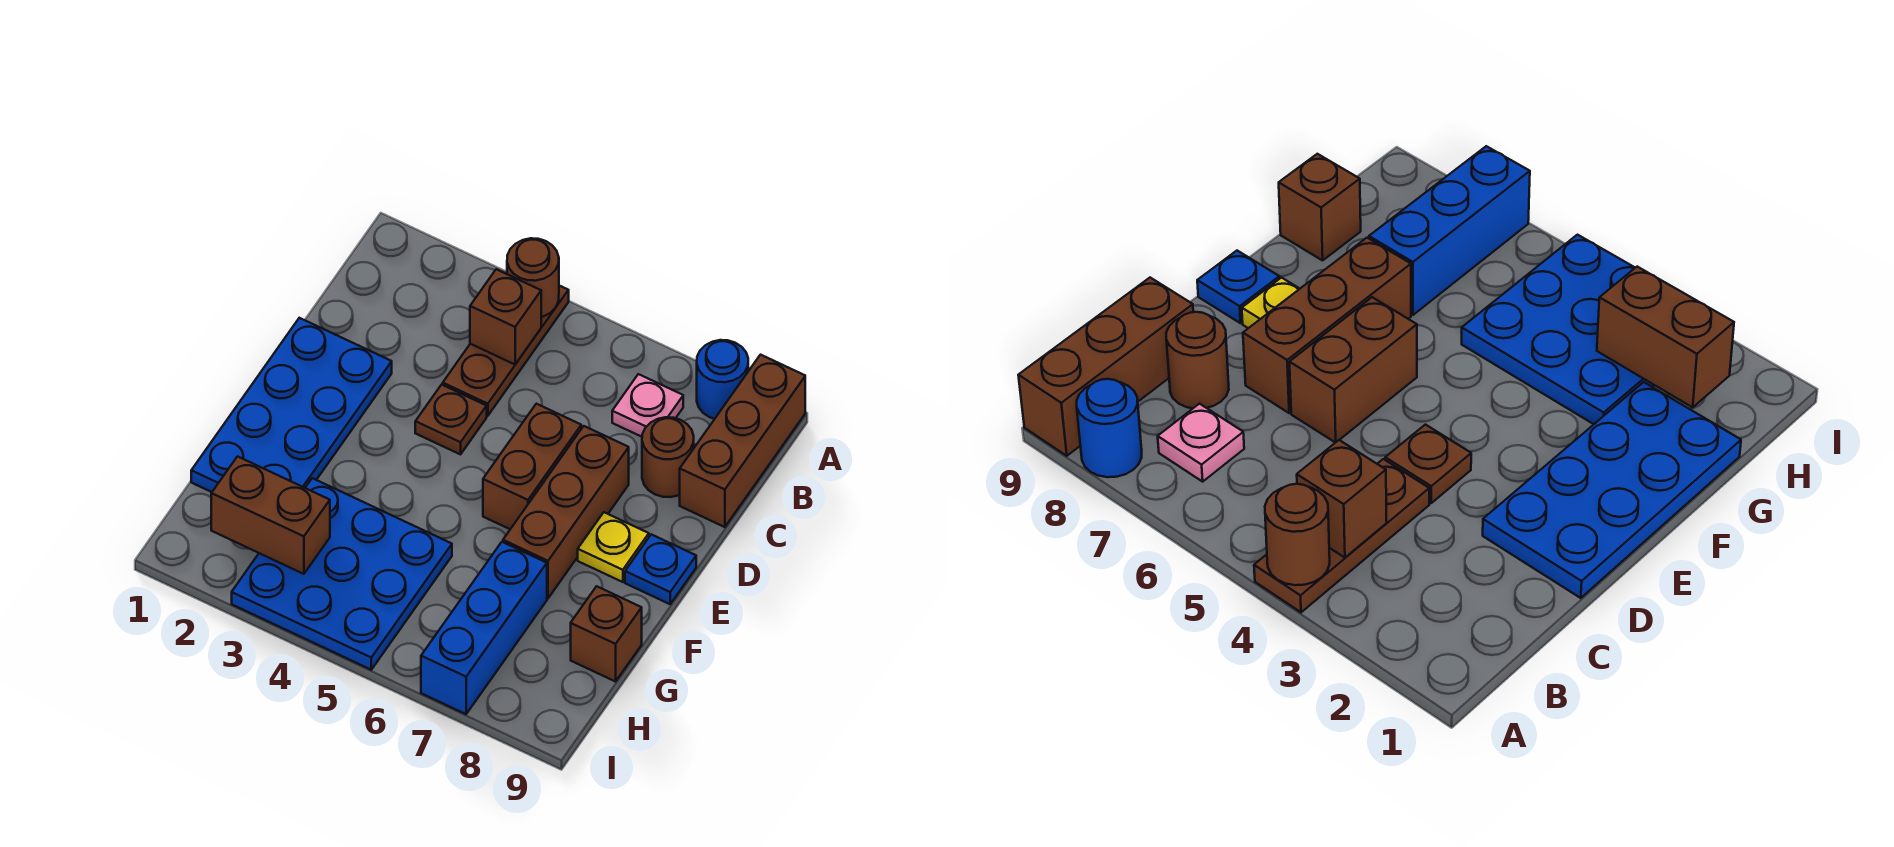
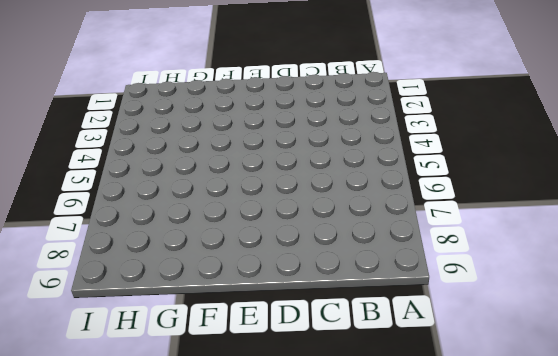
none -> brown 1x3 plate [443,286,569,416]
none -> blue 1x1 round brick [697,340,748,419]
none -> brown 1x3 brick [680,355,805,527]

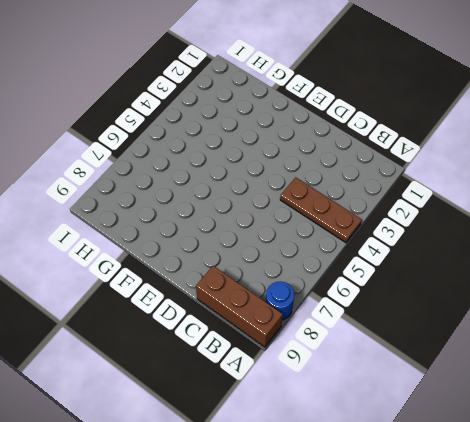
none -> pink 1x1 plate [612,374,683,437]
none -> brown 1x1 round brick [642,417,694,497]
none -> blue 2x4 plate [191,318,392,492]

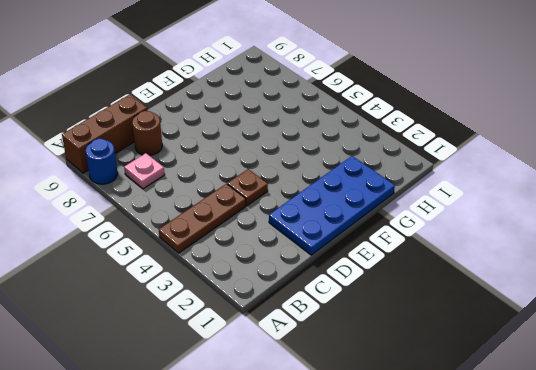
none -> brown 1x2 brick [483,404,581,529]
none -> brown 1x3 brick [503,426,629,598]
none -> yellow 1x1 plate [578,512,649,582]

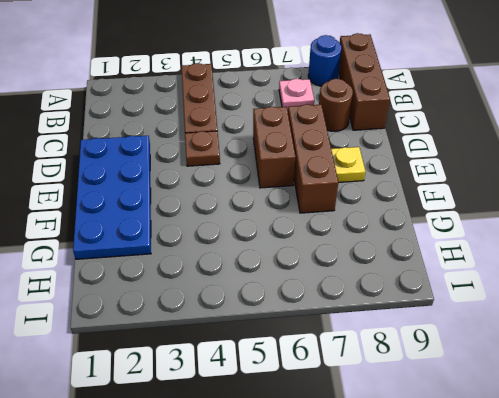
none -> blue 1x1 plate [625,534,696,604]
none -> blue 3x3 plate [232,478,452,670]
none -> blue 1x3 brick [421,542,547,714]

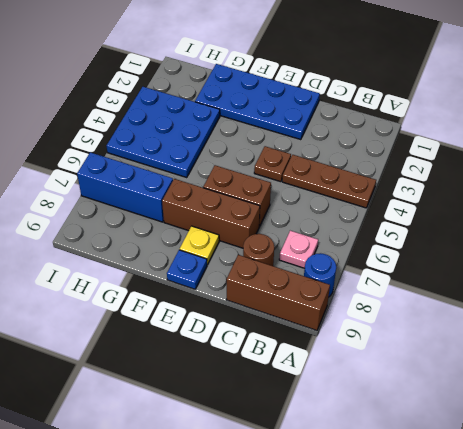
none -> brown 1x1 brick [571,586,642,682]
none -> brown 1x1 round brick [507,238,559,317]
none -> brown 1x1 brick [470,269,541,364]

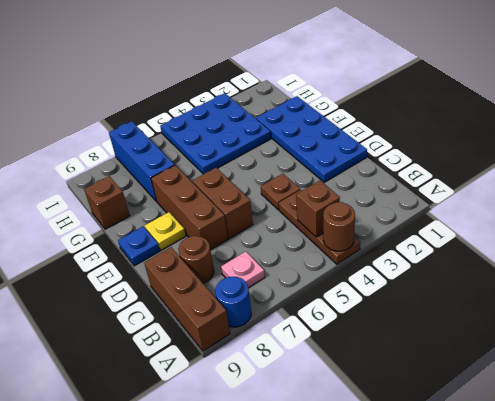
none -> brown 1x2 brick [211,456,330,574]

